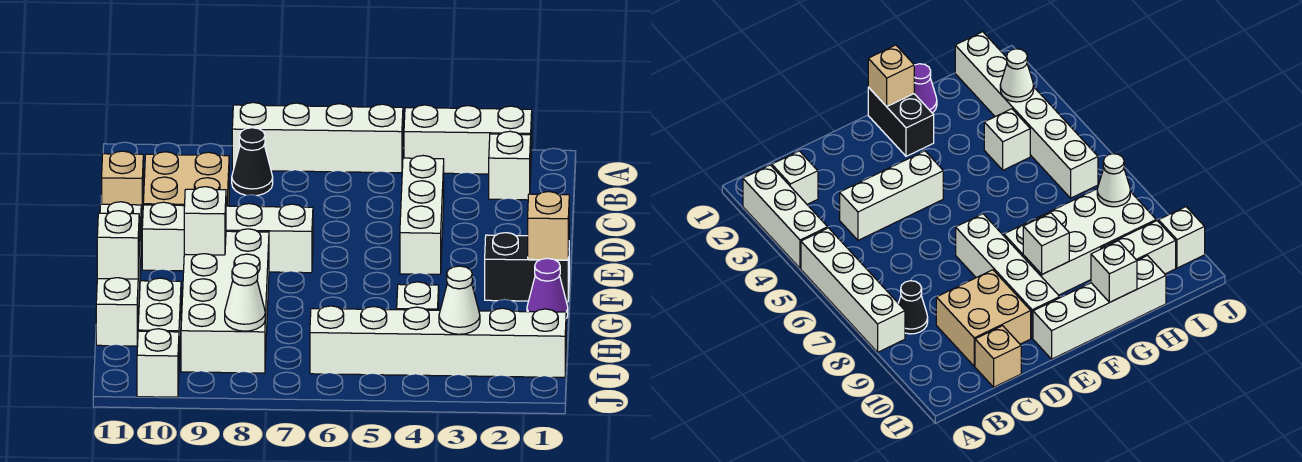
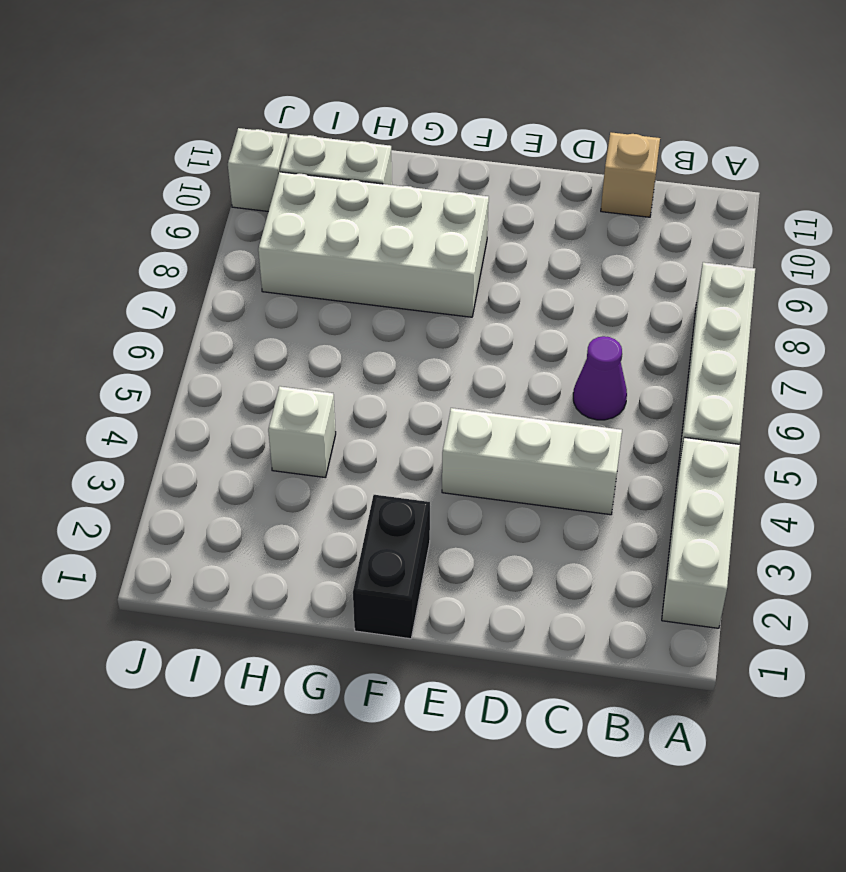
purple 1x1 cone [573,336,627,420] -> purple 1x1 cone moved to [527,258,568,318]
none -> white 1x1 brick [489,131,531,200]
none -> black 1x1 cone [232,128,273,195]
none -> tan 2x2 brick [143,152,229,206]

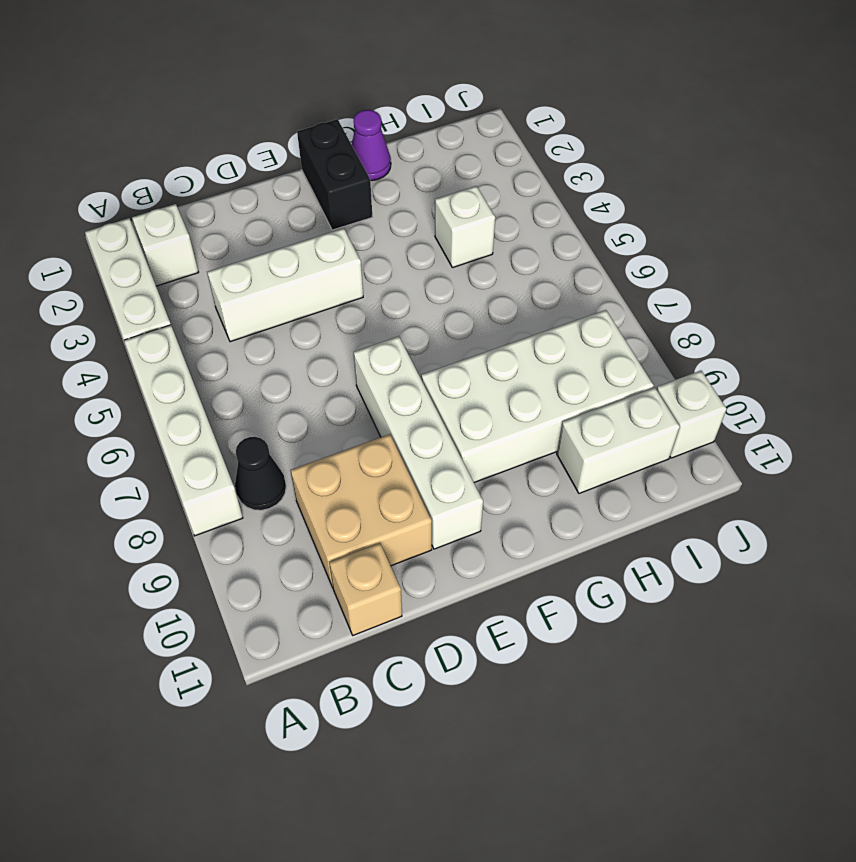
none -> white 1x4 brick [96,202,141,346]
none -> white 1x6 brick [310,306,566,377]
none -> tan 1x1 brick [528,192,569,260]

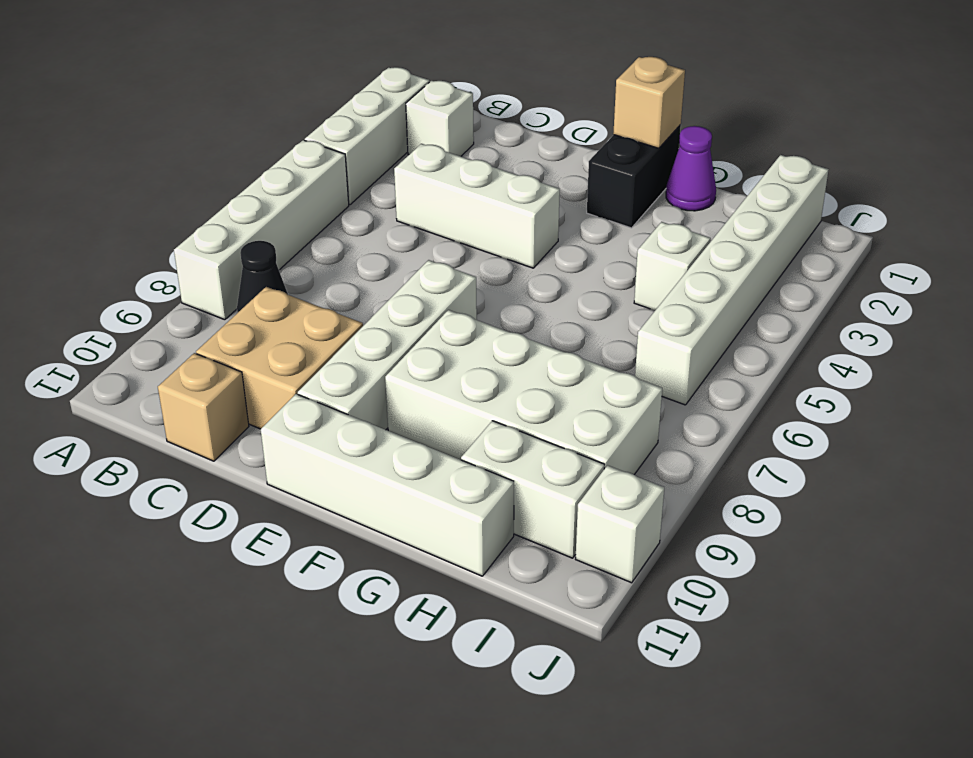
none -> white 1x1 brick [184,187,226,255]
none -> white 1x1 brick [97,211,139,279]
none -> white 1x1 cone [439,266,480,334]

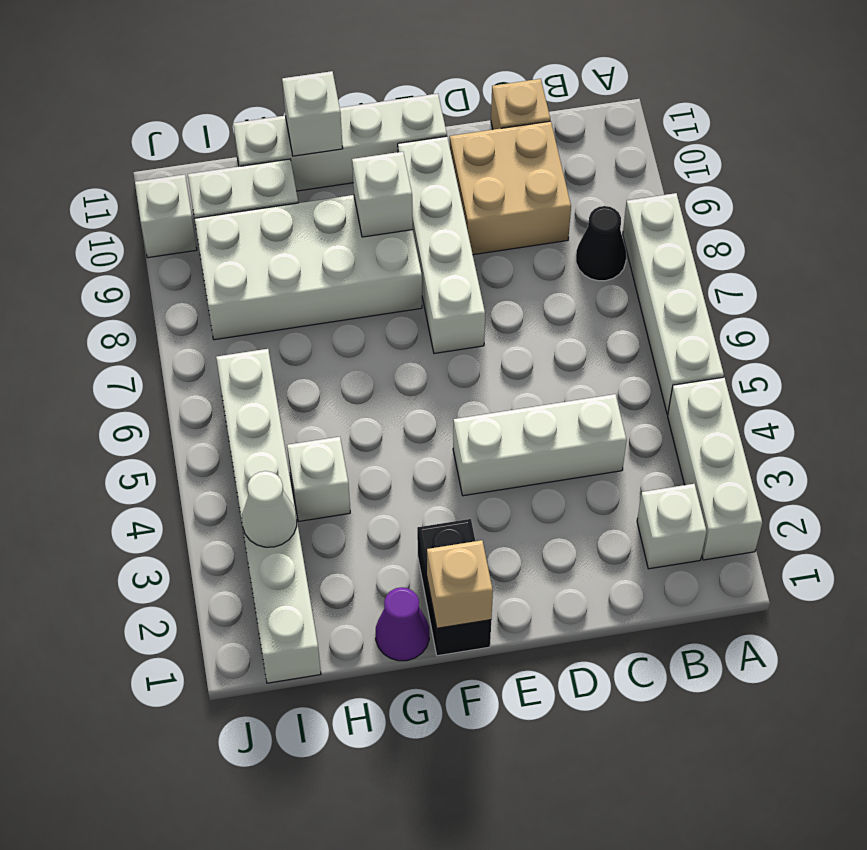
none -> white 1x1 cone [225,263,265,331]

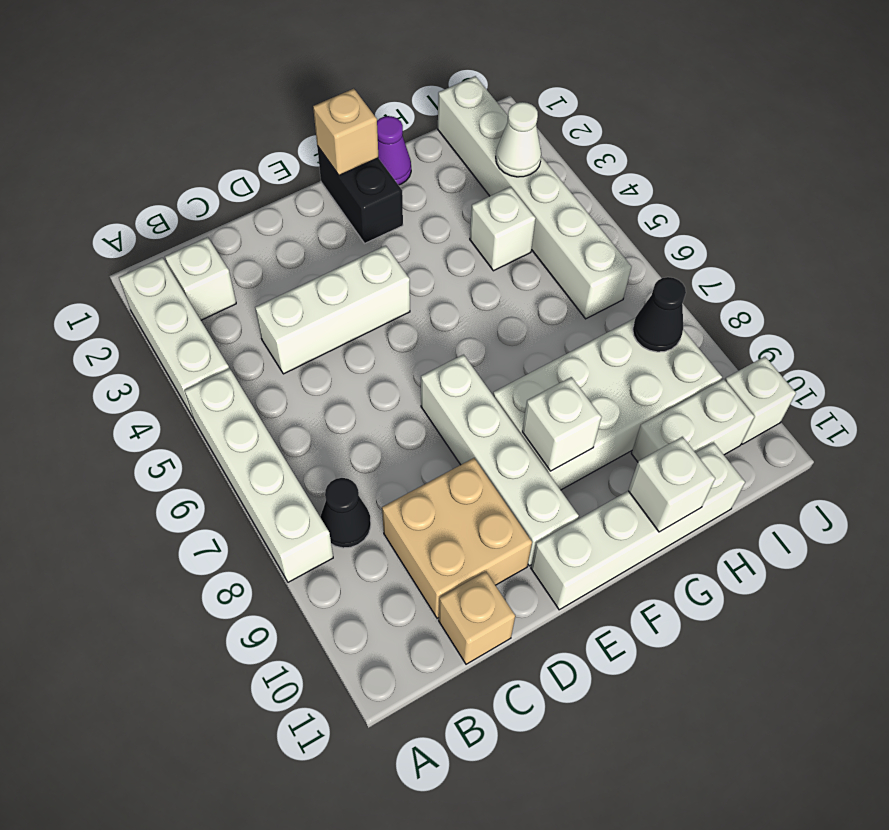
black 1x1 cone [633,277,686,352] -> white 1x1 cone [225,263,265,331]

